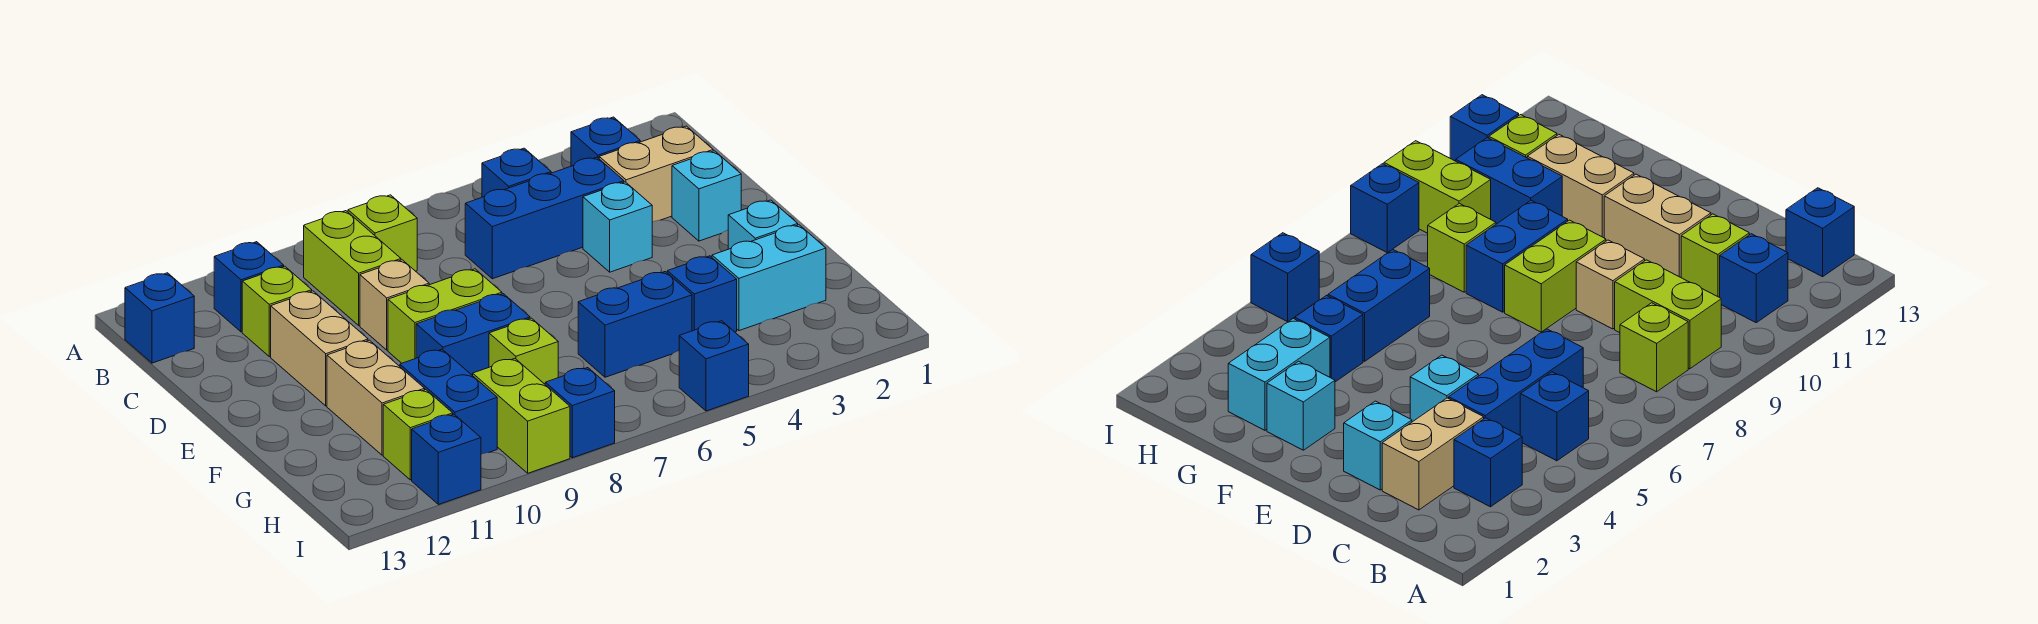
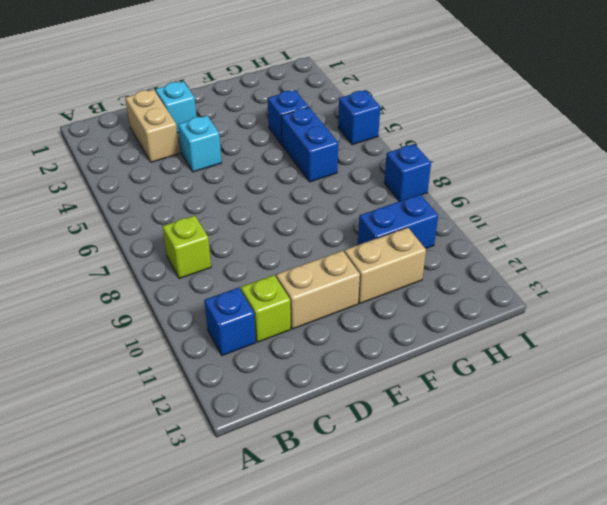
none -> blue 1x1 brick [571,117,640,166]
none -> blue 1x1 brick [482,148,551,197]
none -> lime 1x2 brick [304,211,401,325]

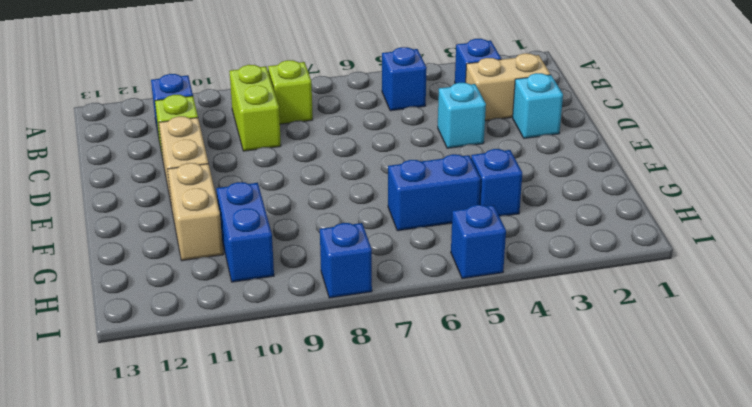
none -> blue 1x1 brick [125,273,194,363]
none -> blue 1x3 brick [465,157,624,279]
none -> tan 1x1 brick [360,260,429,350]

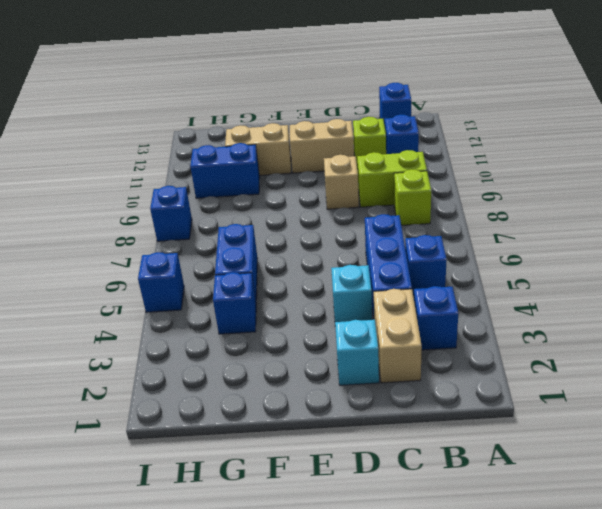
none -> lime 1x2 brick [388,269,502,363]
none -> cyan 1x1 brick [728,200,798,249]
none -> blue 1x2 brick [416,294,530,376]

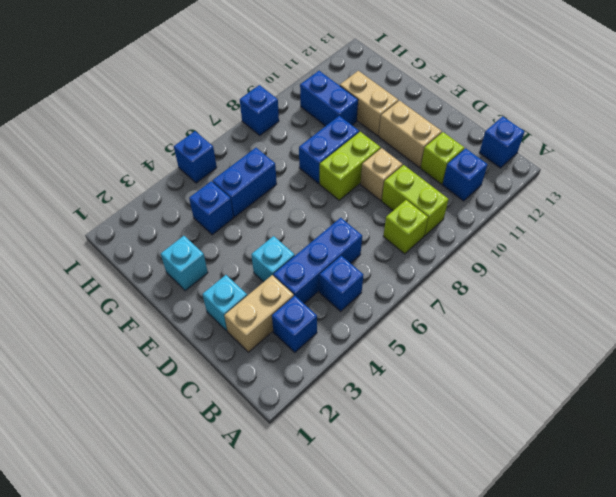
none -> cyan 1x2 brick [712,225,826,331]
none -> lime 1x1 brick [489,318,558,384]
none -> lime 1x2 brick [473,359,570,473]

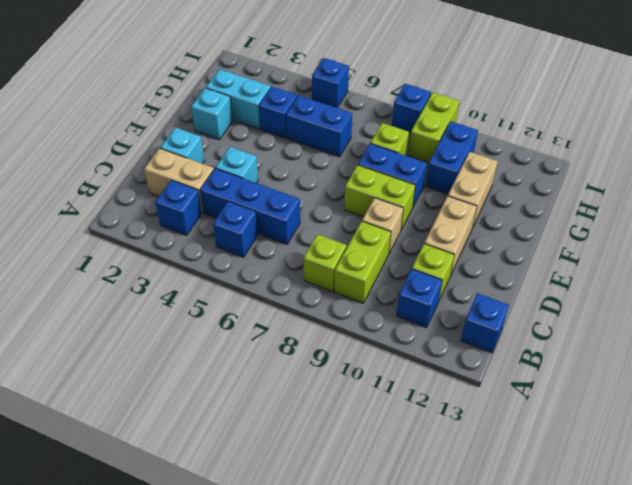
none -> lime 1x1 brick [383,390,453,480]
none -> blue 1x1 brick [412,414,481,505]

